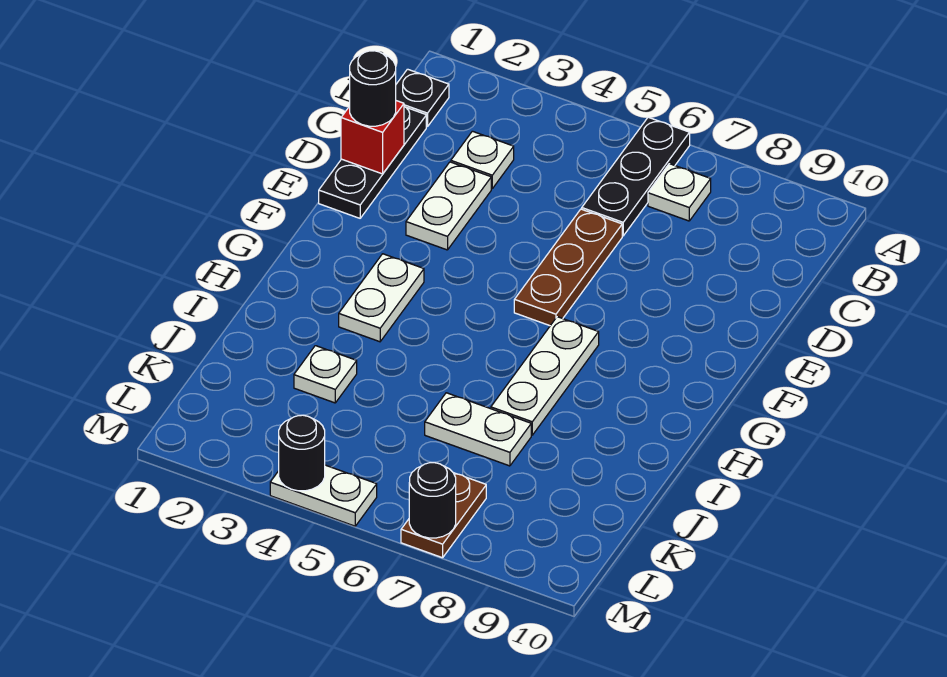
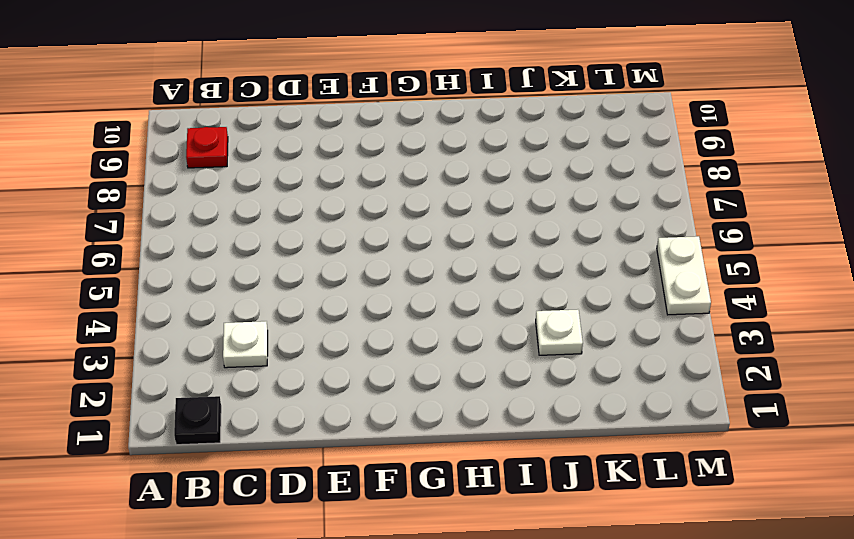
red 1x1 plate [186,127,228,168] -> none
none -> black 1x3 plate [582,117,690,236]
none -> white 1x1 plate [648,164,711,221]
none -> black 1x3 plate [319,107,426,218]

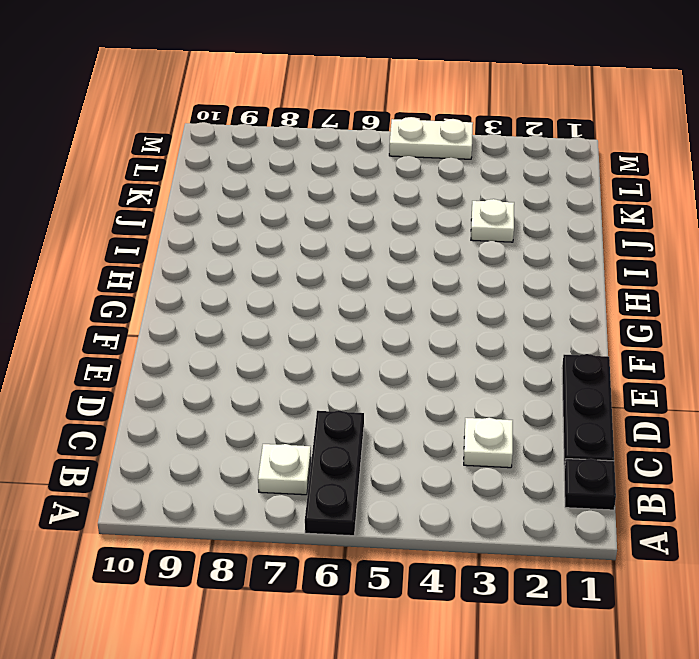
none -> white 1x2 plate [406,162,491,250]
none -> brown 1x3 plate [514,209,622,326]
none -> white 1x2 plate [339,254,424,342]

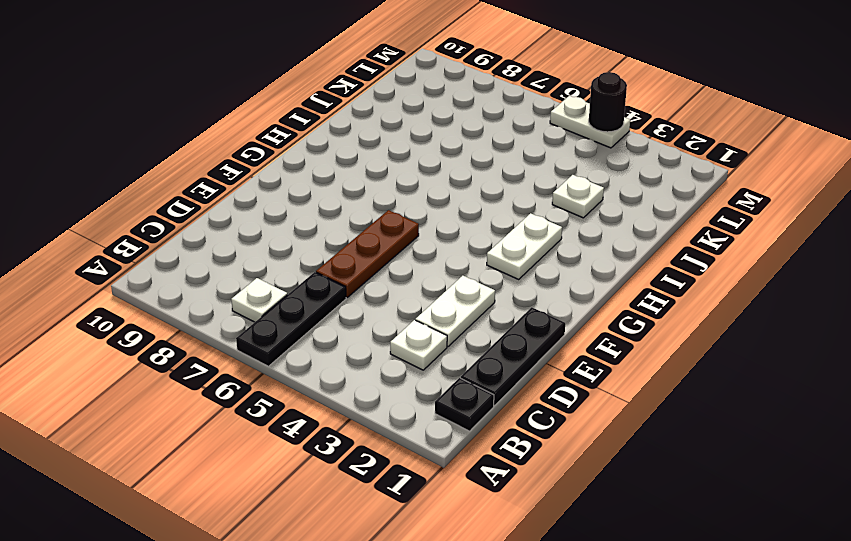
none -> white 1x3 plate [491,317,599,435]
none -> white 1x2 plate [425,393,531,466]
none -> brown 1x2 plate [401,473,486,558]

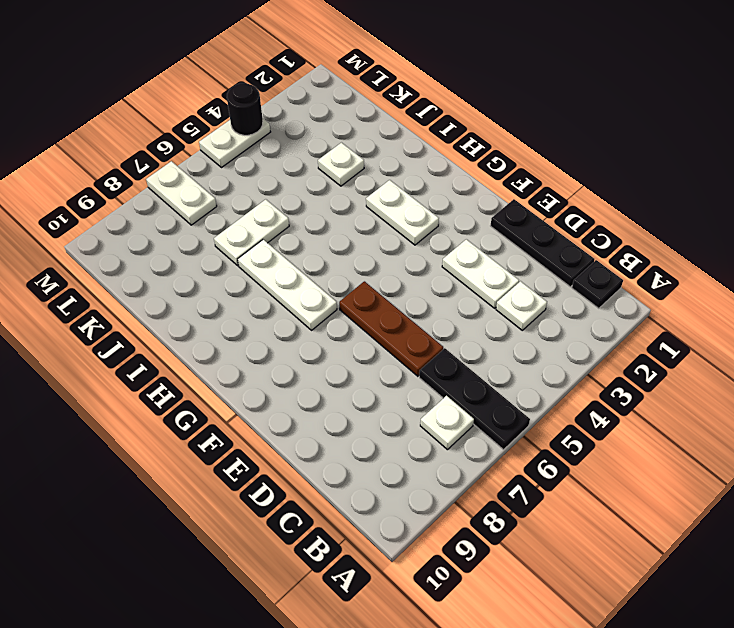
white 1x2 plate [146,161,217,225] -> brown 1x2 plate [401,473,486,558]
none -> red 1x1 brick [341,101,404,174]
none -> black 1x1 round brick [409,463,456,538]
none -> black 1x1 round brick [350,51,396,126]

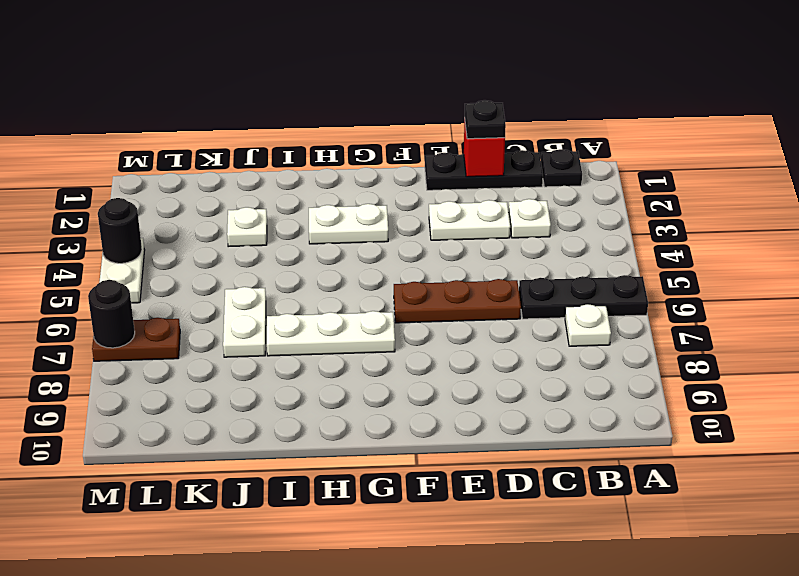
black 1x1 plate [465,100,506,139] -> black 1x1 round brick [350,51,396,126]

